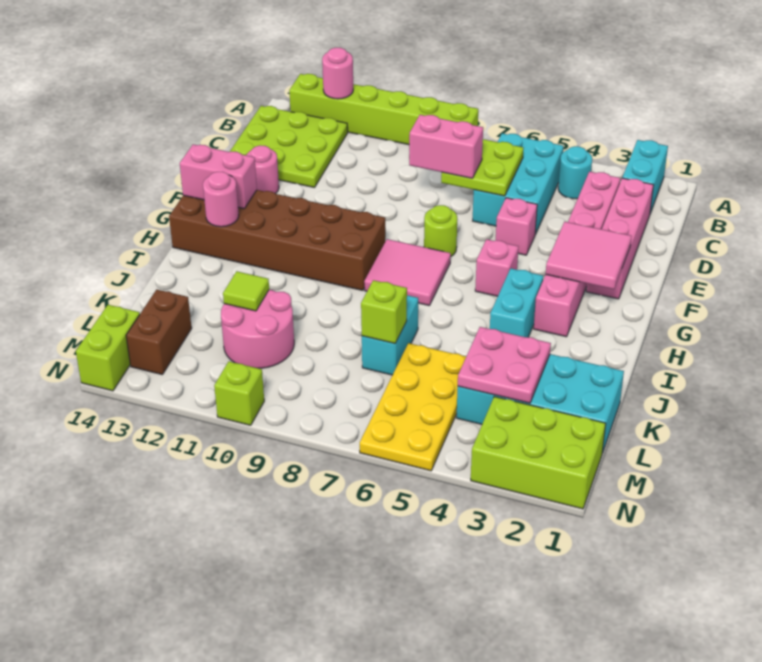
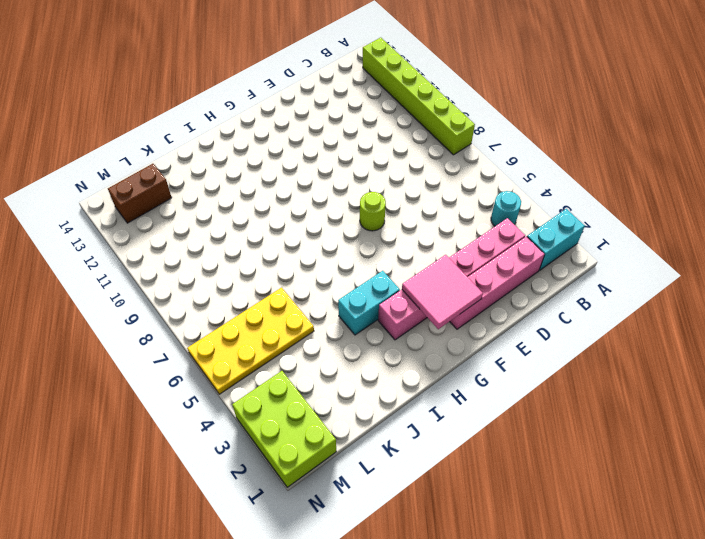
none -> cyan 2x3 brick [473,133,564,234]
none -> lime 3x3 plate [230,106,348,188]
none -> pink 1x1 brick [496,198,537,255]
none -> pink 1x1 round brick [246,146,279,193]

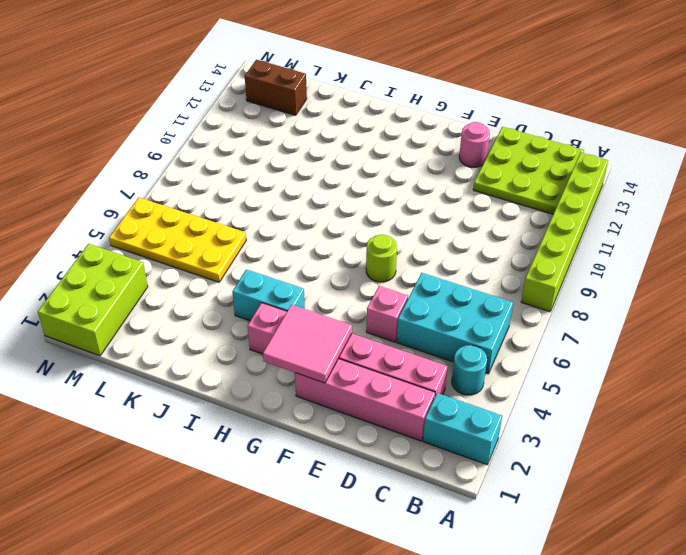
none -> pink 1x1 brick [475,239,519,296]
none -> pink 2x2 tile [364,239,451,306]
none -> brown 2x6 brick [169,190,385,290]
none -> cyan 1x2 brick [362,295,418,375]

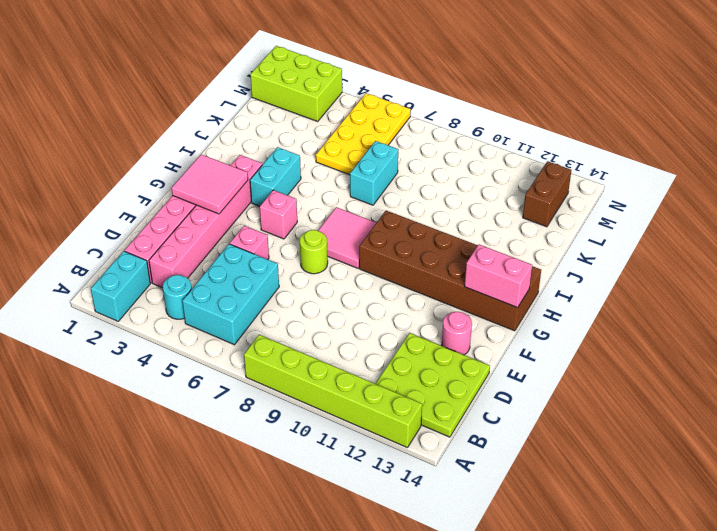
none -> cyan 2x4 brick [457,354,624,453]
none -> pink 2x2 round brick [221,290,294,368]
none -> lime 1x2 brick [76,305,140,391]
none -> lime 1x1 brick [214,361,264,425]

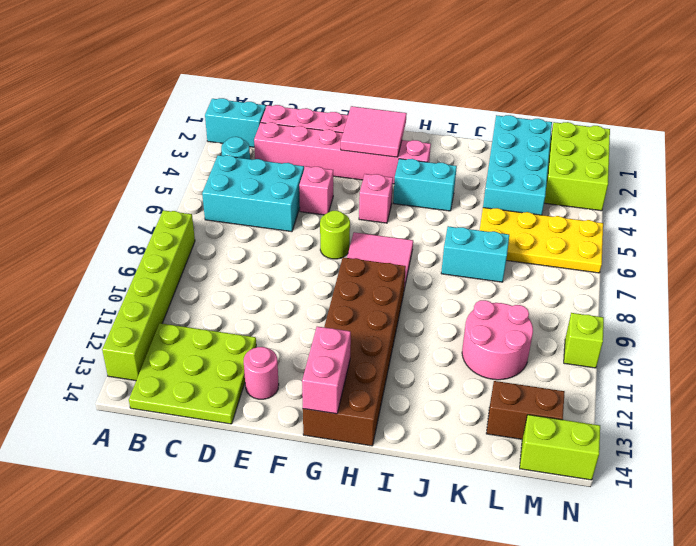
none -> pink 1x1 round brick [322,48,353,99]
none -> lime 2x2 plate [441,139,524,196]
none -> pink 1x1 round brick [203,172,239,227]
none -> pink 2x2 plate [458,327,551,403]

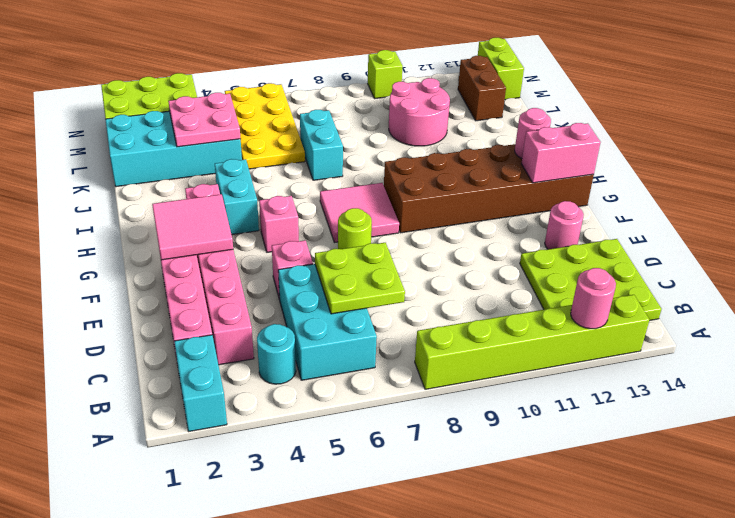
none -> lime 1x1 brick [361,280,407,344]
none -> lime 1x1 tile [223,271,269,311]
none -> pink 1x2 brick [409,115,483,178]

